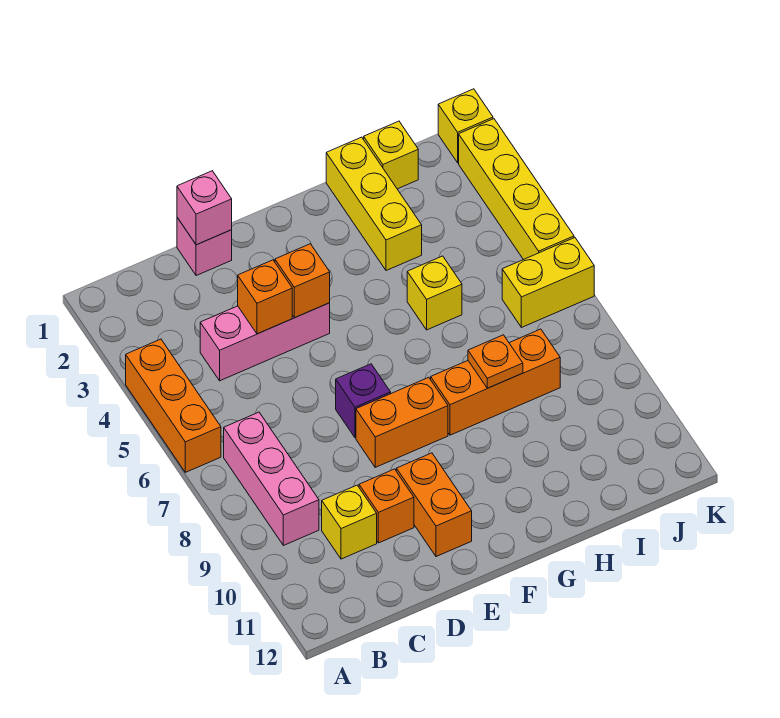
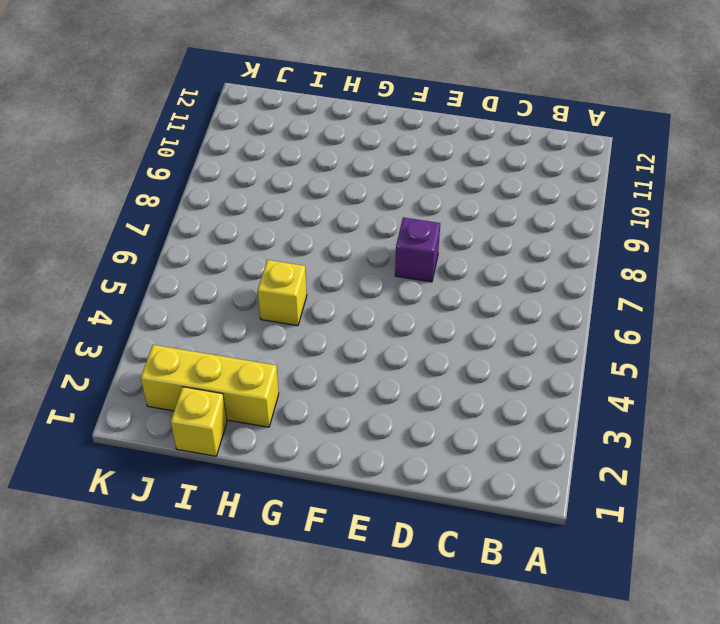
yellow 1x3 brick [141,345,279,427] -> yellow 1x3 brick turned to [326,137,422,271]
none -> orange 1x3 brick [126,339,221,472]
none -> pink 1x3 brick [224,412,319,545]
none -> pink 1x3 brick [200,303,330,381]

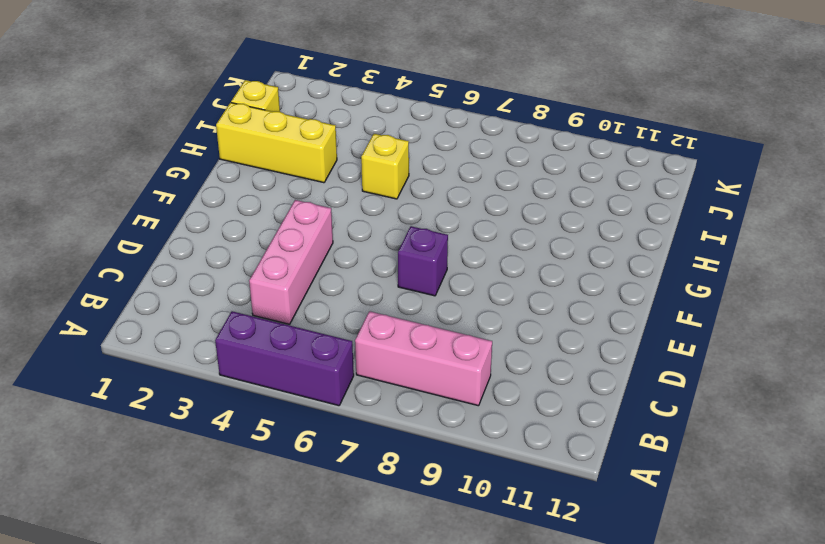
purple 1x3 brick [215,311,354,406] -> orange 1x3 brick [126,339,221,472]
none -> yellow 1x1 brick [322,485,377,559]
none -> pink 1x1 brick [177,218,232,276]
none -> orange 1x1 brick [359,469,414,543]

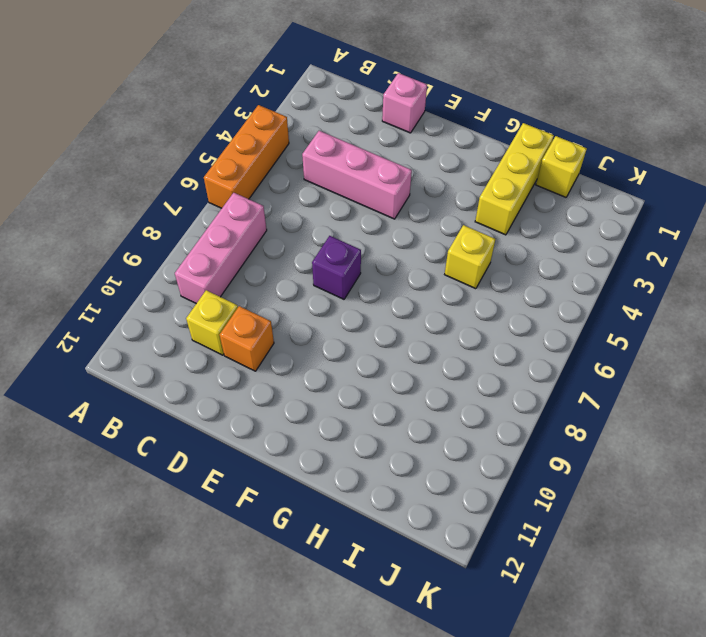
none -> orange 1x2 brick [356,377,448,467]
none -> orange 1x2 brick [396,453,472,557]
none -> orange 1x3 brick [431,329,560,435]

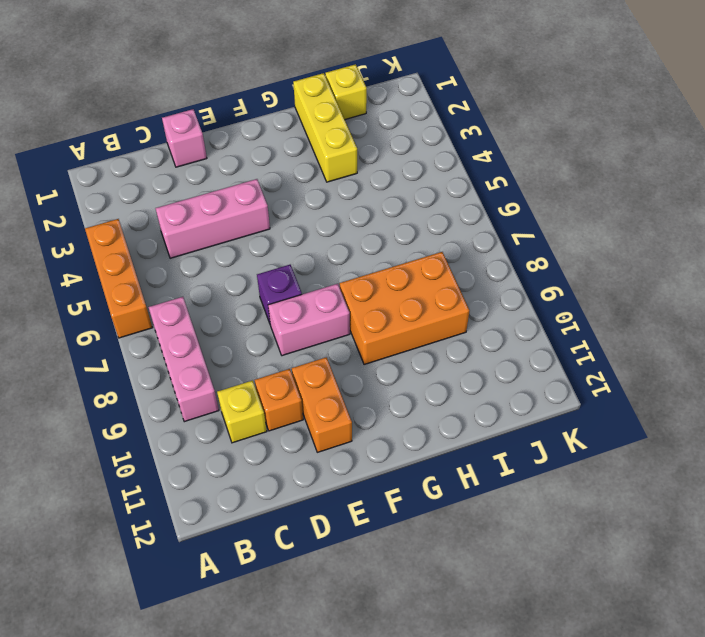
pink 1x2 brick [268,284,350,356] -> orange 1x2 brick [356,377,448,467]
orange 2x3 brick [339,252,469,365] -> orange 1x3 brick [431,329,560,435]
none -> yellow 1x1 brick [407,256,462,330]
none -> yellow 1x2 brick [502,238,594,328]
none -> yellow 1x1 brick [438,89,493,163]

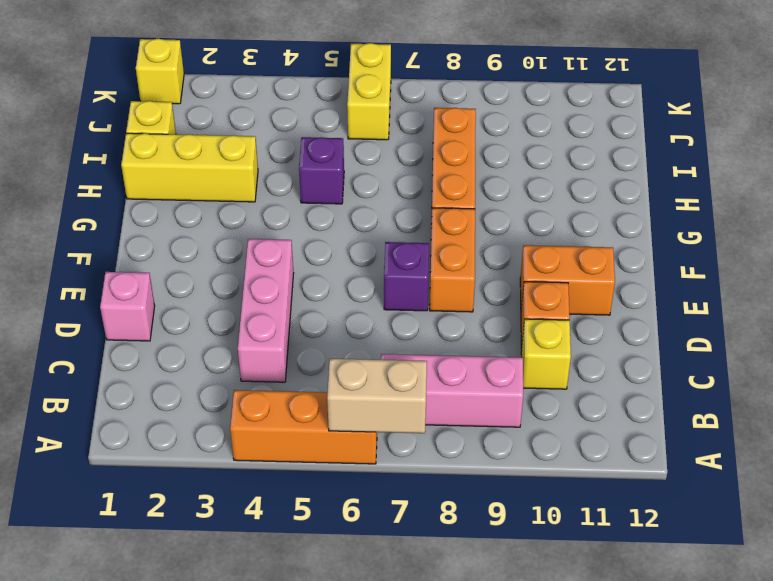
tan 1x2 brick [327,359,427,433] -> none
purple 1x1 brick [299,137,344,204] -> yellow 1x1 brick [407,256,462,330]
none -> yellow 1x4 brick [459,119,574,260]
none -> pink 1x1 brick [177,171,232,245]
none -> orange 1x1 brick [238,260,292,334]

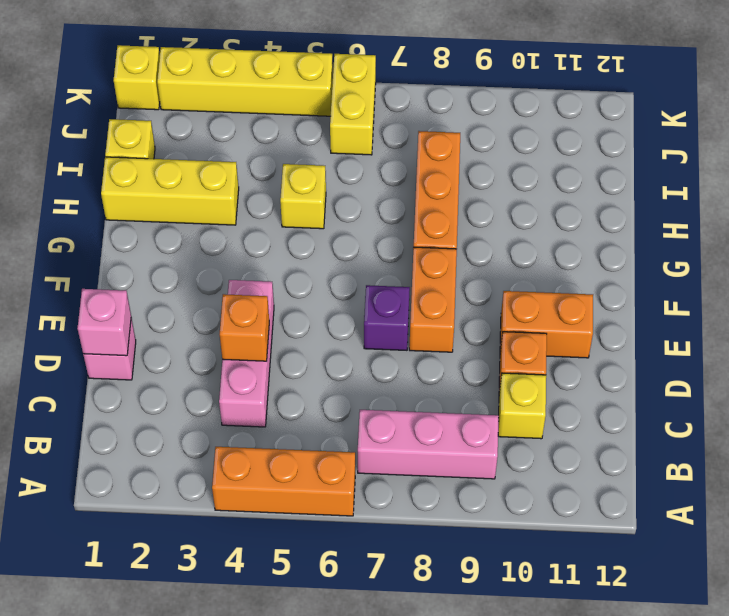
none -> orange 1x1 brick [275,244,330,318]
none -> orange 1x1 plate [468,335,523,388]

